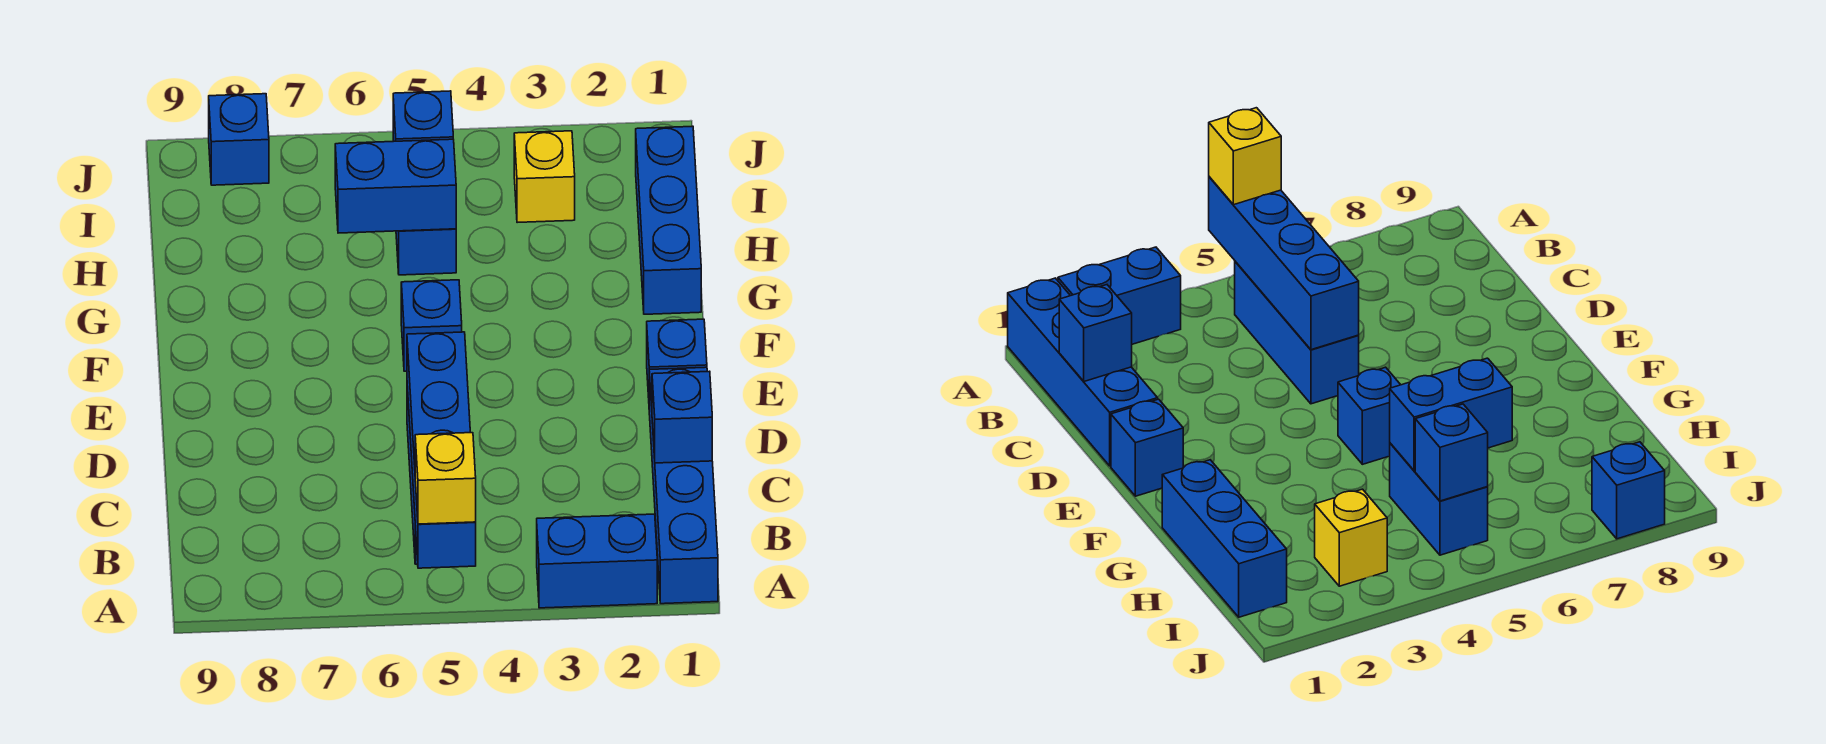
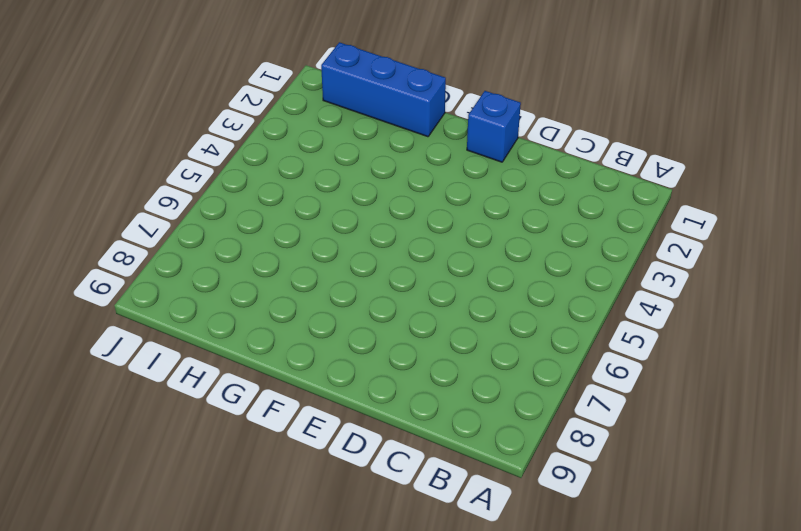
none -> blue 1x4 brick [649,367,718,604]
none -> blue 1x2 brick [537,514,657,608]
none -> blue 1x3 brick [1235,261,1359,404]

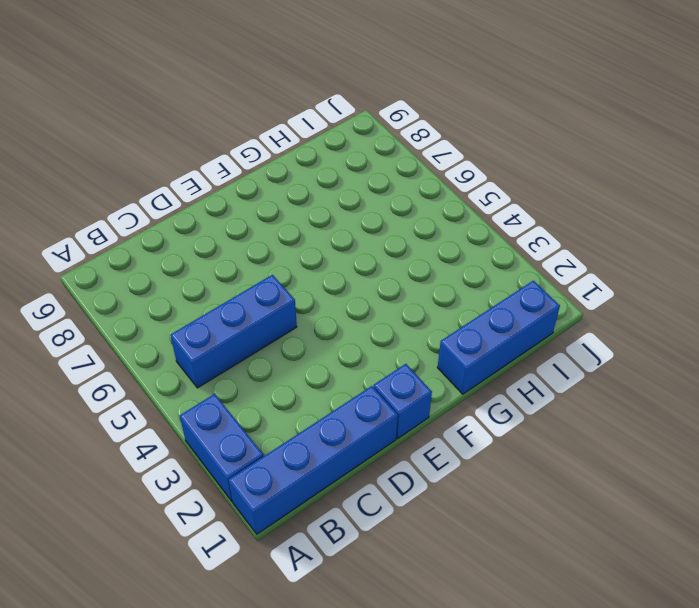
none -> blue 1x1 brick [401,280,462,371]
none -> blue 1x2 brick [396,229,456,275]
none -> yellow 1x1 brick [514,131,575,223]

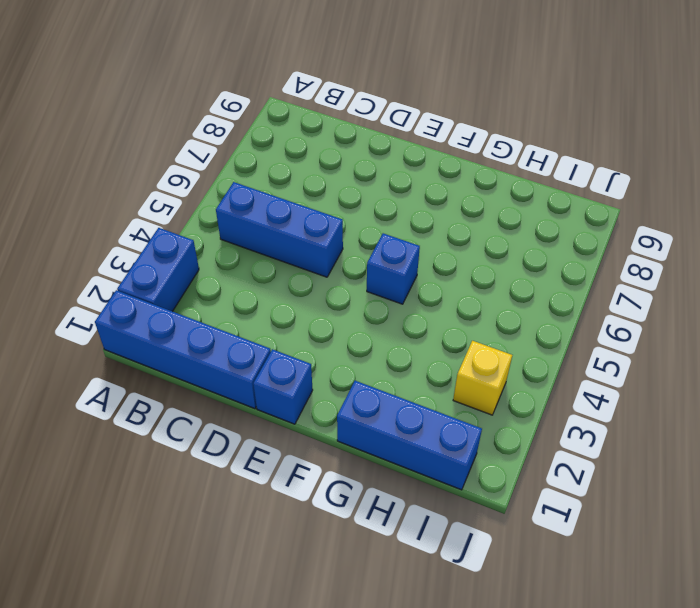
none -> blue 1x2 brick [396,229,456,275]
none -> blue 1x1 brick [209,94,269,185]
none -> blue 1x4 brick [407,332,476,568]

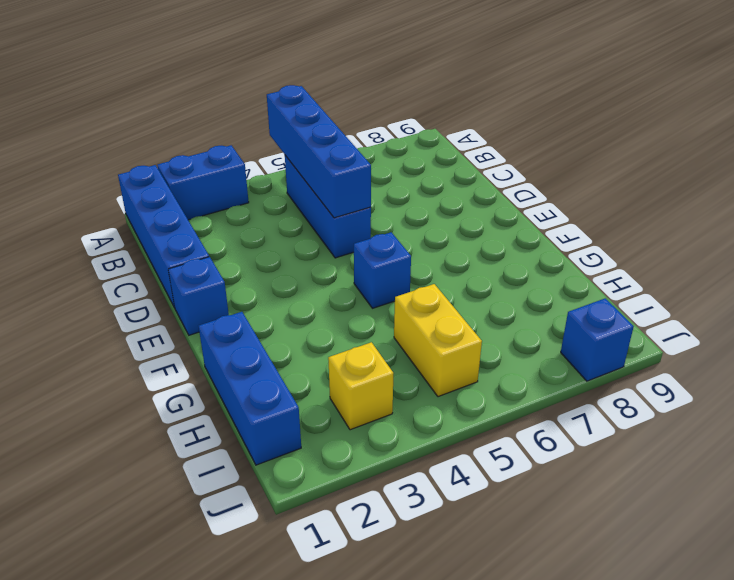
yellow 1x2 brick [394,284,482,397] -> blue 1x2 brick [396,229,456,275]
none -> blue 1x1 brick [652,371,712,463]
none -> blue 1x2 brick [335,139,456,233]
none -> blue 1x1 brick [393,91,453,141]

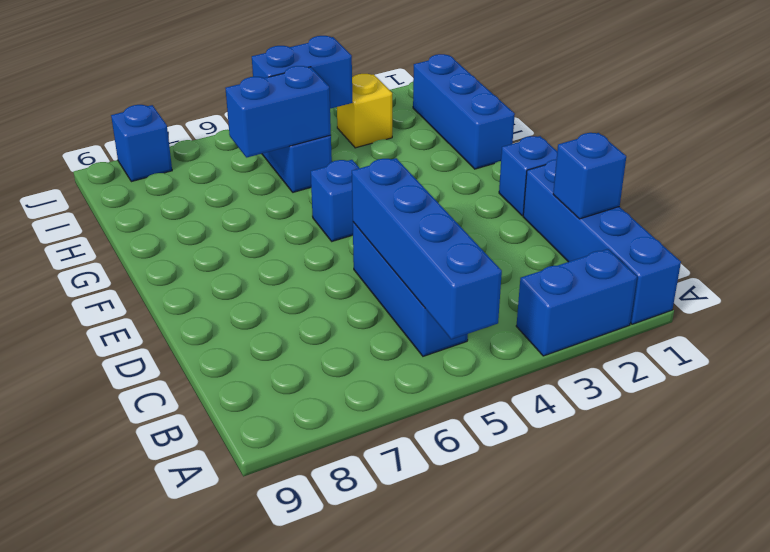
blue 1x2 brick [252,36,353,109] -> blue 1x1 brick [393,91,453,141]
none -> yellow 1x1 brick [415,433,476,524]

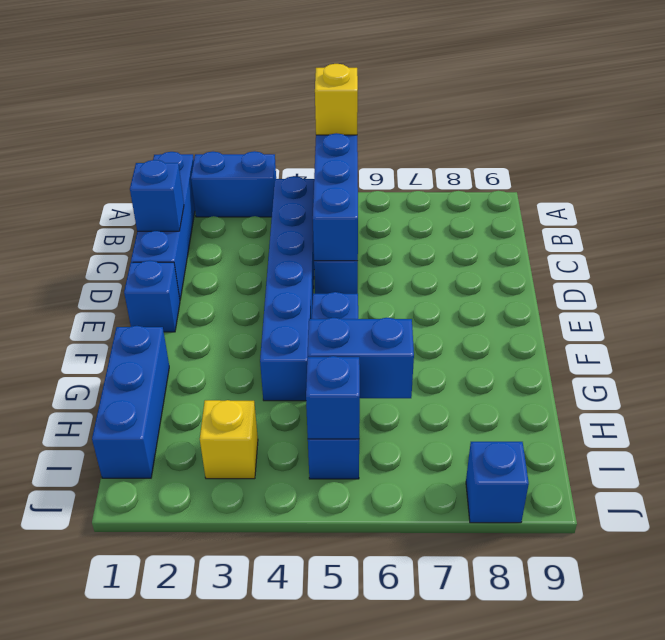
blue 1x6 brick [260,176,314,401] -> none

